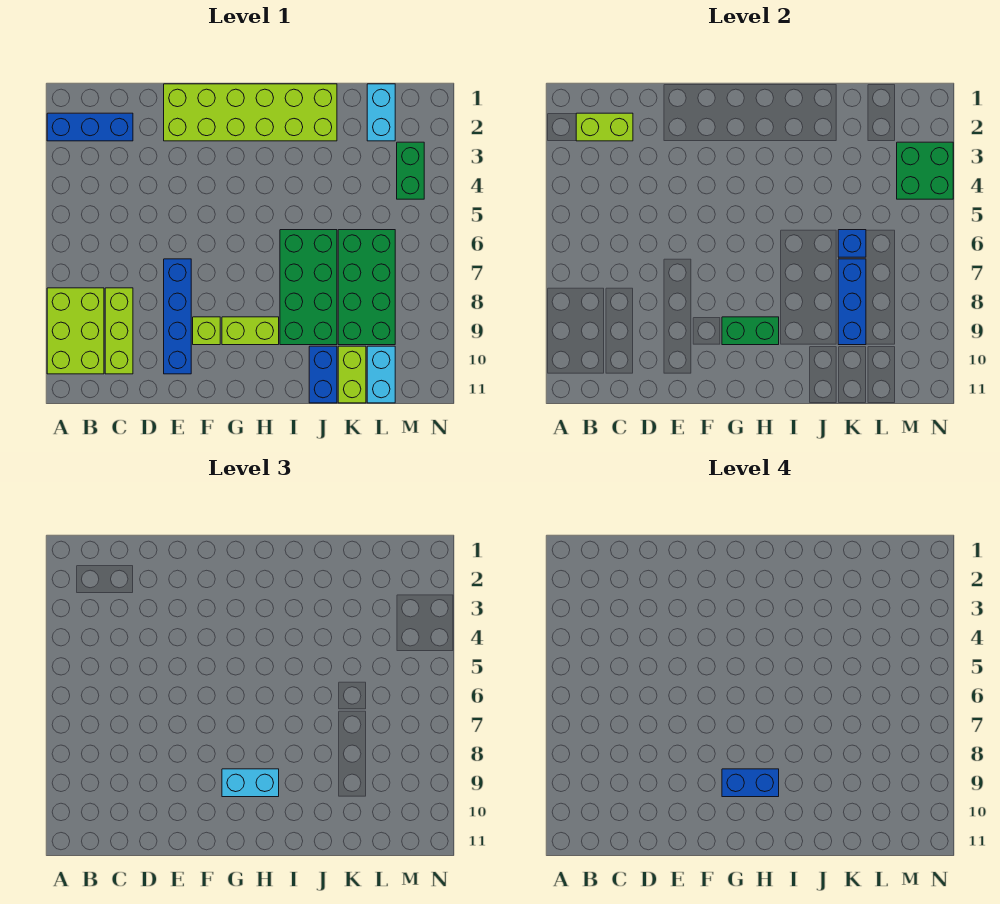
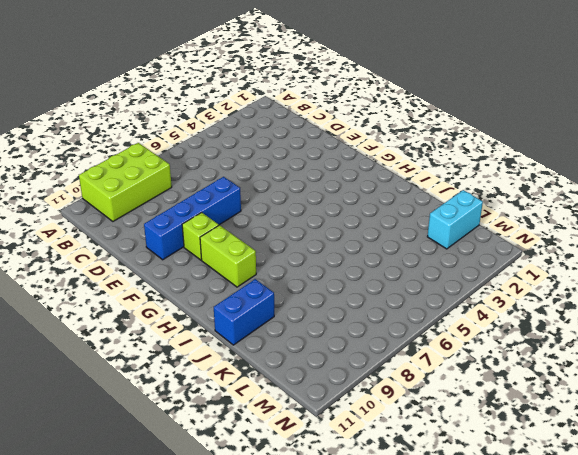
none -> blue 1x3 brick [47,113,133,141]
none -> lime 1x3 brick [105,288,133,374]
none -> lime 2x6 brick [164,84,337,141]

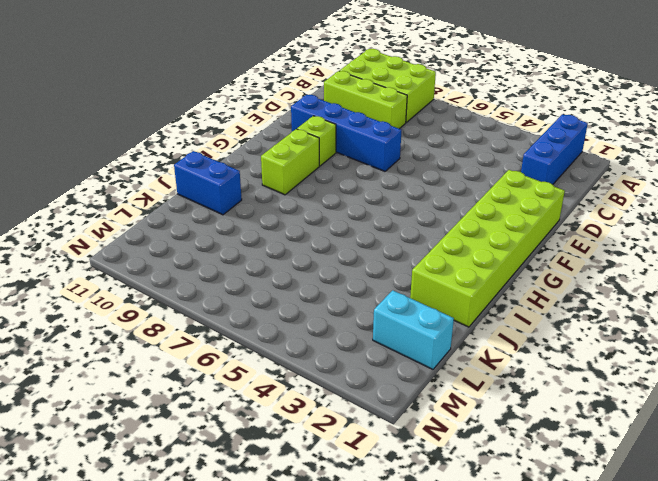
none -> green 2x4 brick [280,230,337,345]
none -> green 2x4 brick [338,230,395,345]
none -> lime 1x2 brick [338,346,366,403]

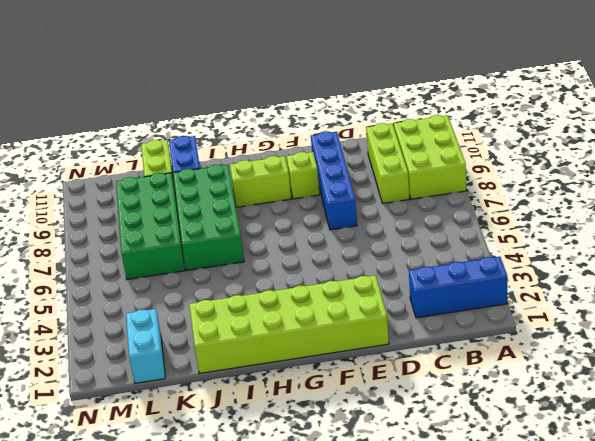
none -> cyan 1x2 brick [367,346,395,403]
none -> green 1x2 brick [397,142,424,199]
none -> lime 1x2 brick [576,113,633,141]

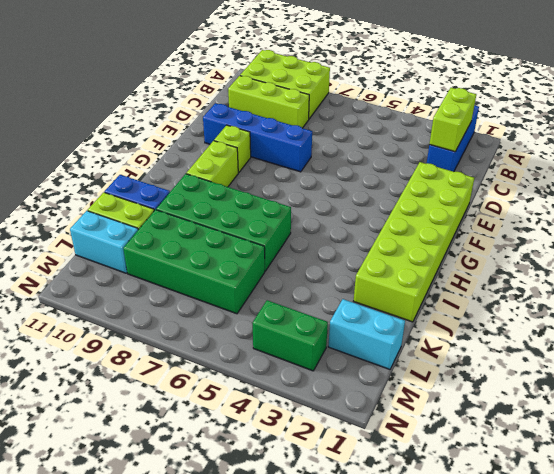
none -> green 1x2 brick [722,317,779,345]
none -> blue 1x1 brick [838,230,866,257]
none -> blue 1x3 brick [838,259,866,345]

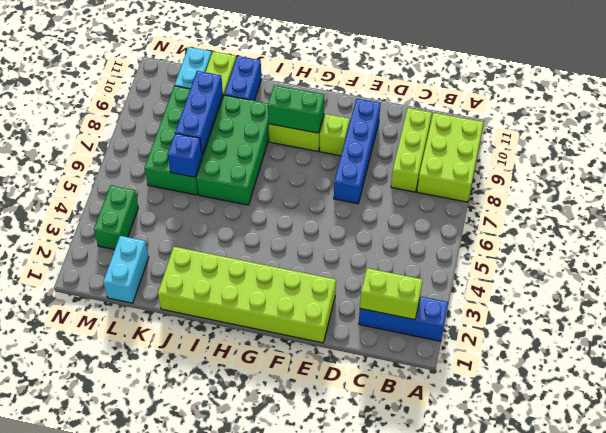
none -> green 2x2 brick [897,142,953,199]
none -> cyan 1x2 brick [222,769,279,797]
none -> blue 1x2 brick [722,769,779,797]

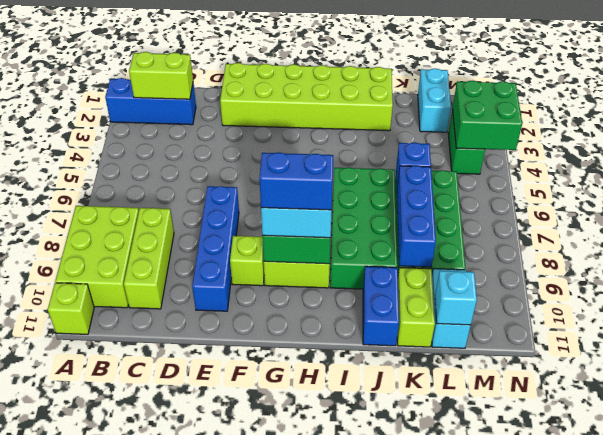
lime 1x1 brick [48,283,94,334] -> none
cyan 1x1 brick [435,271,477,325] -> none

